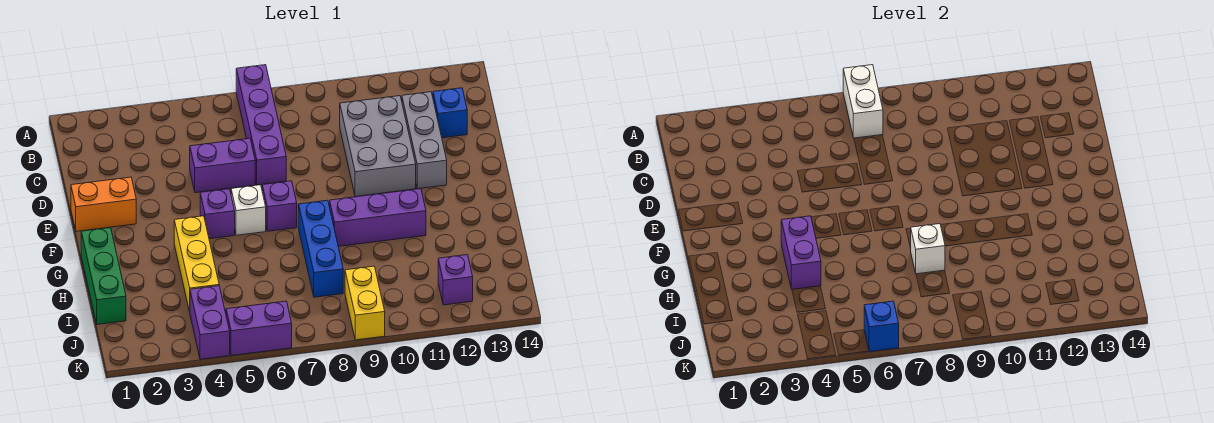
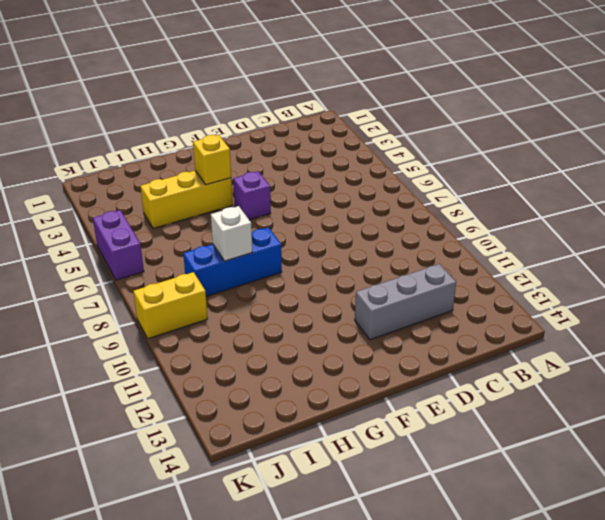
yellow 1x1 brick [193,135,231,185] -> purple 1x2 brick [781,216,821,289]
none -> purple 1x4 brick [236,65,286,185]
none -> grey 2x3 brick [340,96,416,197]
none -> blue 1x1 brick [433,88,467,138]

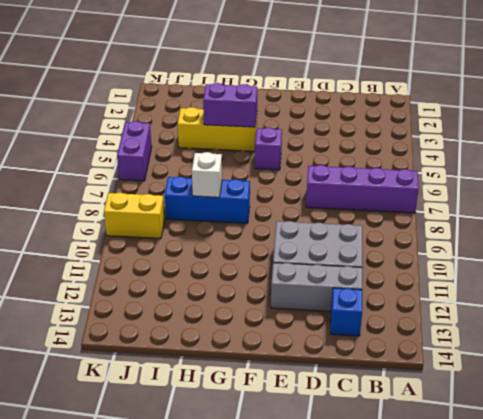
none -> purple 1x2 brick [190,138,255,193]
none -> orange 1x2 brick [71,177,136,231]
none -> white 1x1 brick [231,185,266,235]

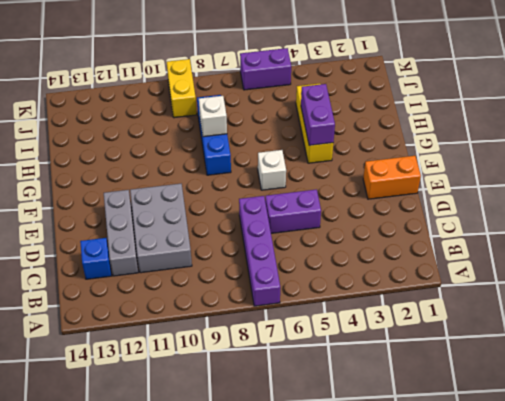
none -> purple 1x1 brick [200,189,235,239]
none -> purple 1x1 brick [262,181,297,231]
none -> green 1x3 brick [81,228,126,325]

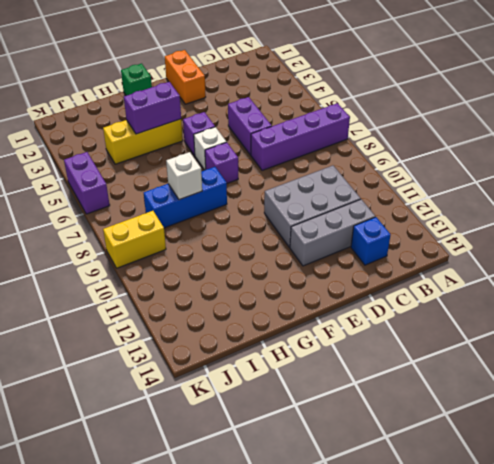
green 1x1 brick [121,63,152,96] -> green 1x3 brick [81,228,126,325]
none -> purple 1x3 brick [330,189,426,246]
none -> purple 1x2 brick [190,286,230,359]
none -> purple 1x1 brick [438,255,473,305]

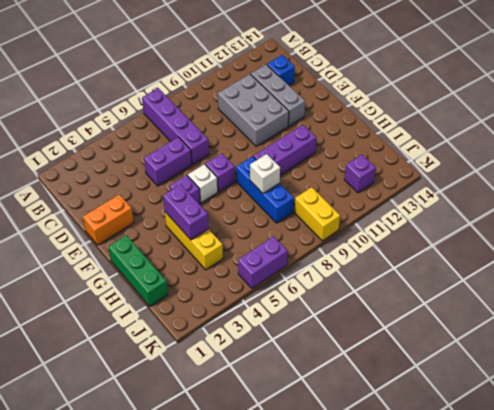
none -> purple 1x2 brick [190,286,230,359]
none -> white 1x2 brick [843,65,883,138]
none -> blue 1x1 brick [864,301,899,352]

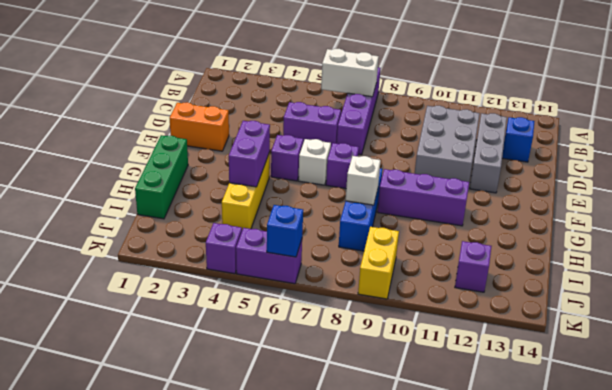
white 1x2 brick [321,49,379,97] -> white 1x2 brick turned to [843,65,883,138]
purple 1x1 brick [206,223,242,274] -> purple 1x2 brick [190,286,230,359]

